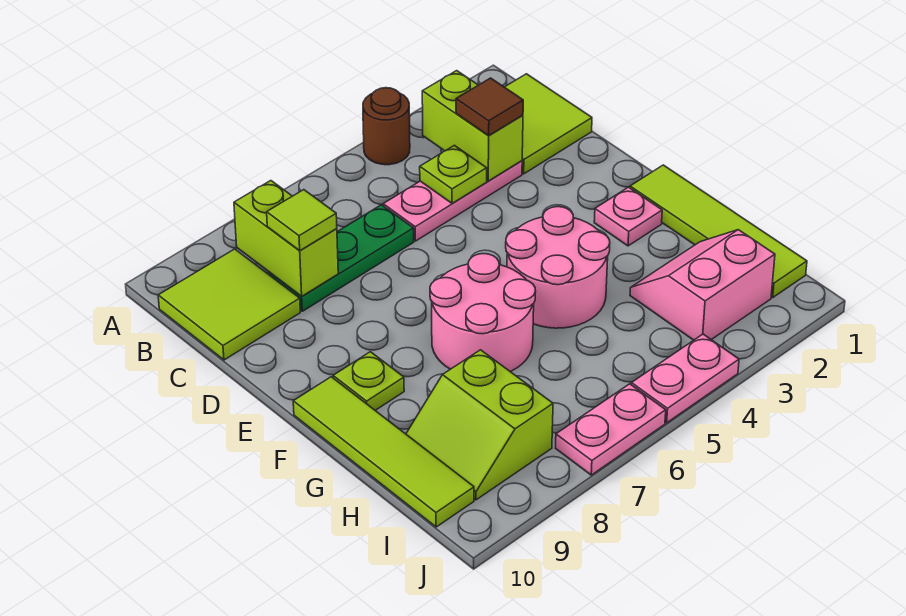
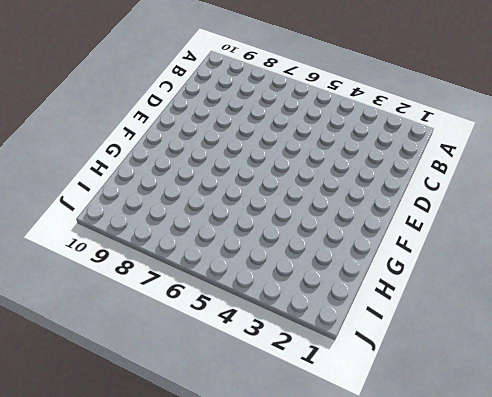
none -> brown 1x1 round brick [363,88,410,165]
none -> lime 2x2 tile [505,74,592,174]
none -> lime 2x2 tile [158,249,300,360]

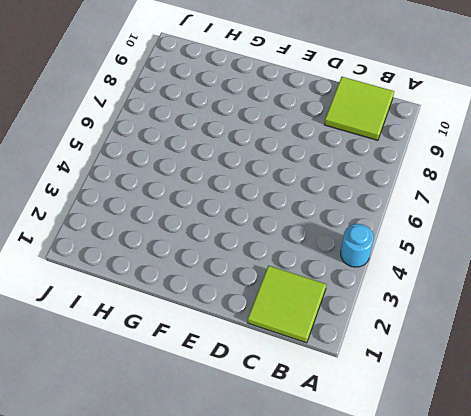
cyan 1x1 round brick [341,224,374,267] -> brown 1x1 round brick [363,88,410,165]
none -> pink 1x3 plate [383,161,522,241]
none -> green 1x3 plate [270,205,414,311]
none -> lime 1x4 tile [630,165,807,297]

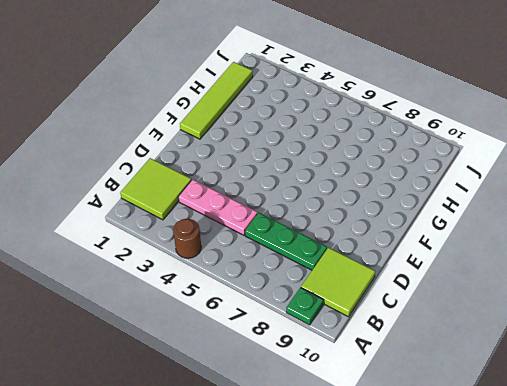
green 1x1 plate [286,288,323,325] -> none
none -> pink 1x1 plate [594,187,662,246]
none -> pink 2x2 round brick [506,207,610,328]
none -> pink 2x2 round brick [430,254,536,372]

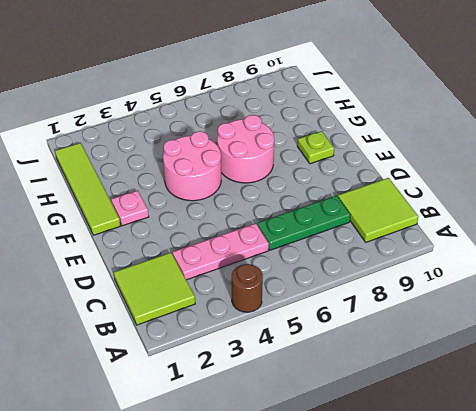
none -> lime 1x4 tile [293,377,474,527]
none -> pink 2x2 slope [630,230,775,340]
none -> lime 2x2 slope [406,350,553,500]

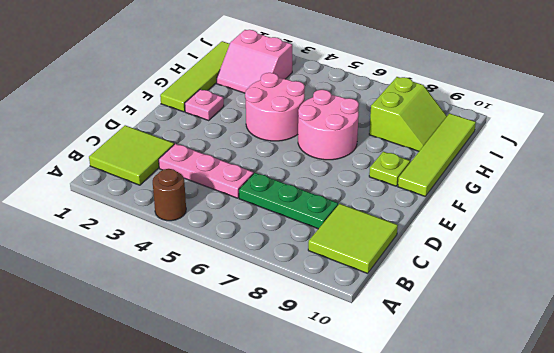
none -> pink 1x2 plate [631,334,739,423]
none -> pink 1x2 plate [556,384,666,475]
none -> lime 1x2 brick [422,71,523,181]

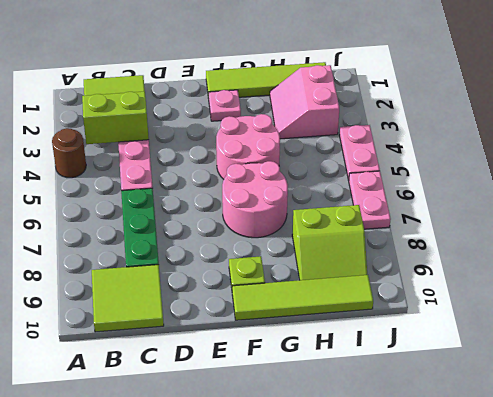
none -> lime 1x2 brick [234,181,338,296]
none -> lime 1x1 plate [420,145,487,203]
none -> brown 1x1 tile [456,78,523,135]

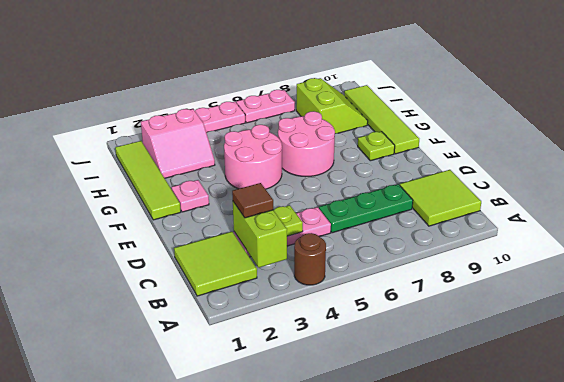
none -> lime 1x2 brick [234,181,338,296]
none -> lime 1x1 tile [267,190,337,251]

